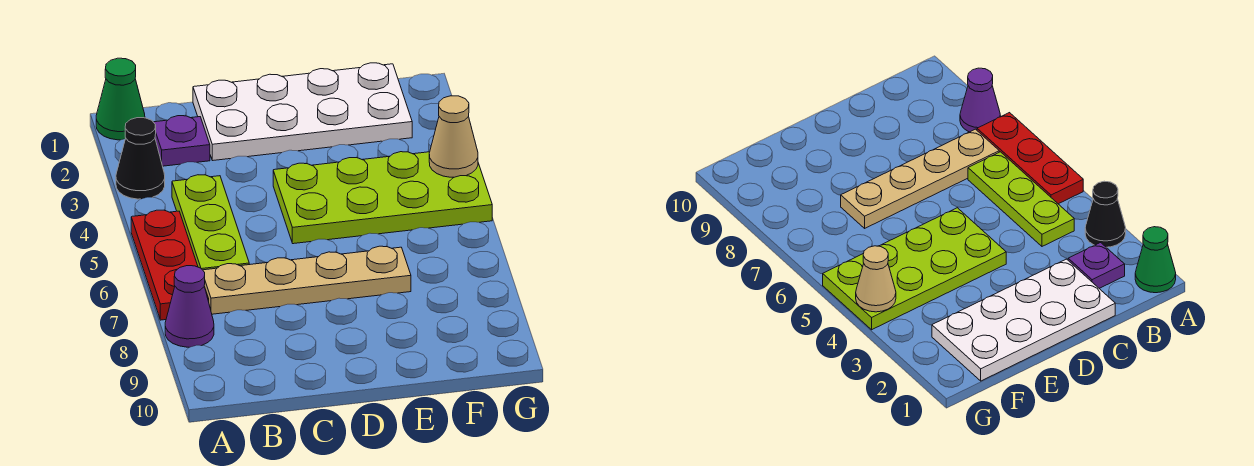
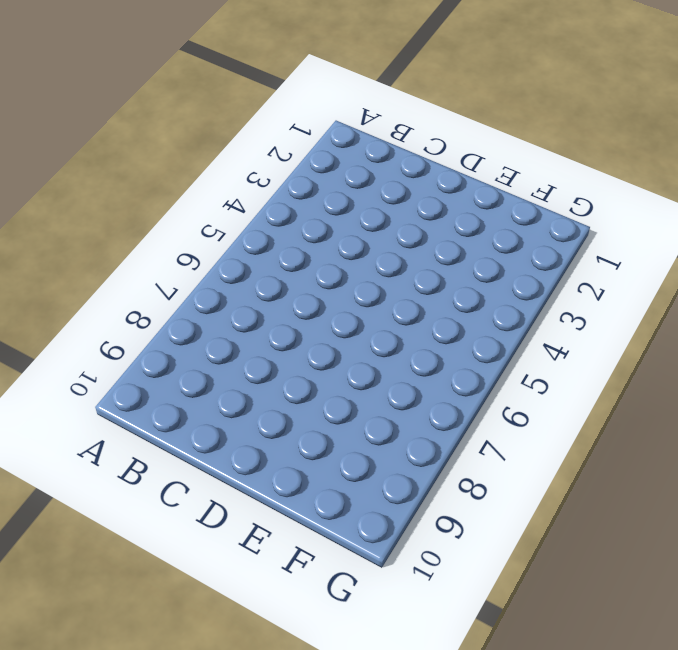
none -> green 1x1 cone [96,58,145,140]
none -> black 1x1 cone [116,118,165,199]

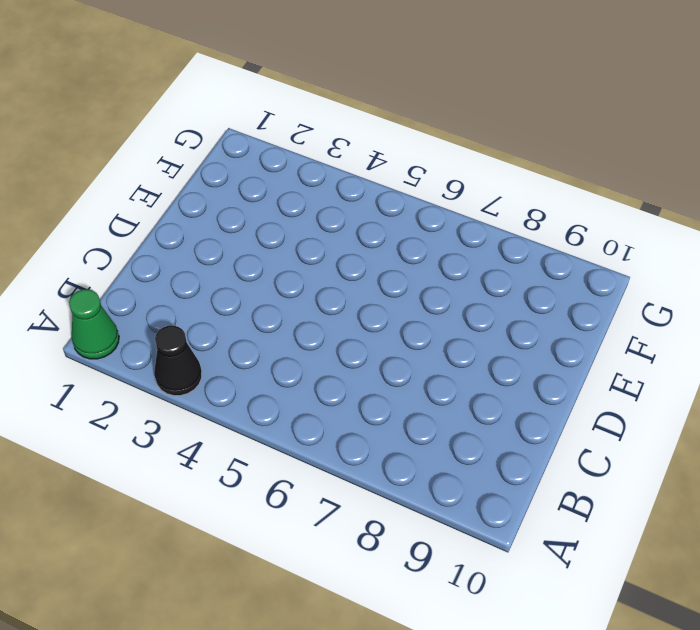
none -> red 1x3 plate [131,210,209,320]
none -> purple 1x1 cone [165,266,214,347]

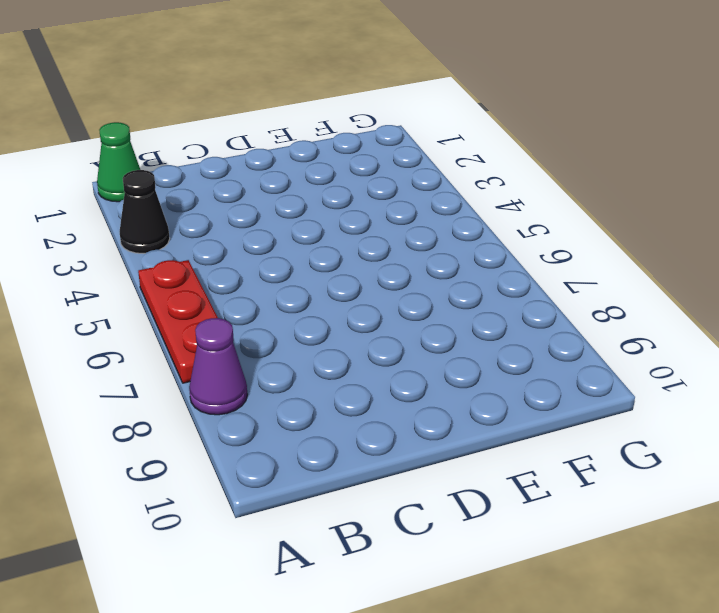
none -> purple 1x1 plate [154,116,210,166]
none -> lime 1x3 plate [172,175,249,270]

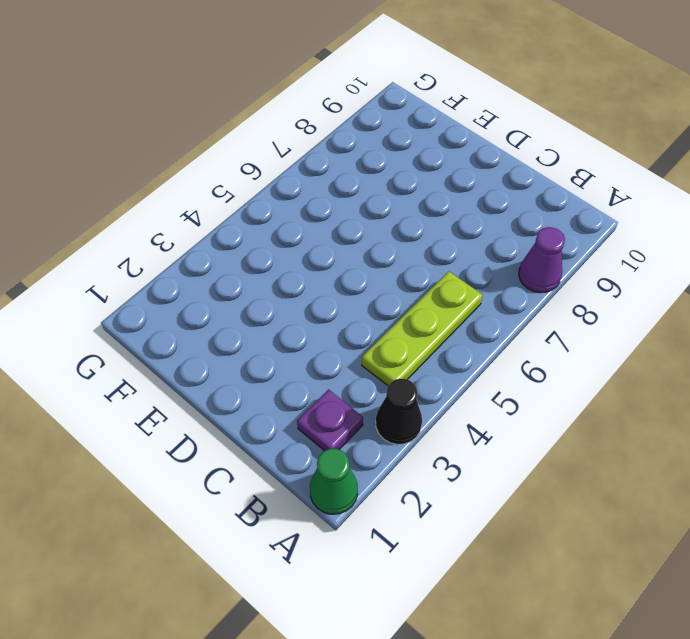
none -> red 1x3 plate [131,210,209,320]
none -> tan 1x4 plate [203,246,411,314]

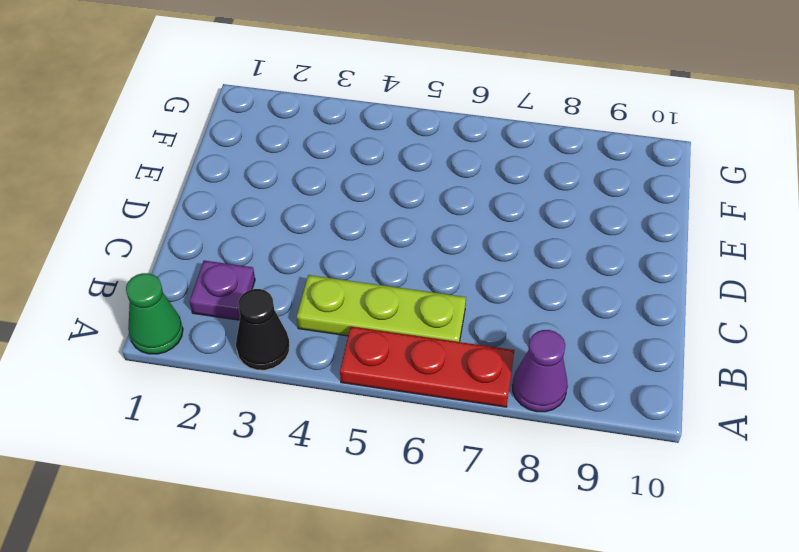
none -> tan 1x4 plate [203,246,411,314]
none -> white 2x4 plate [193,63,412,161]

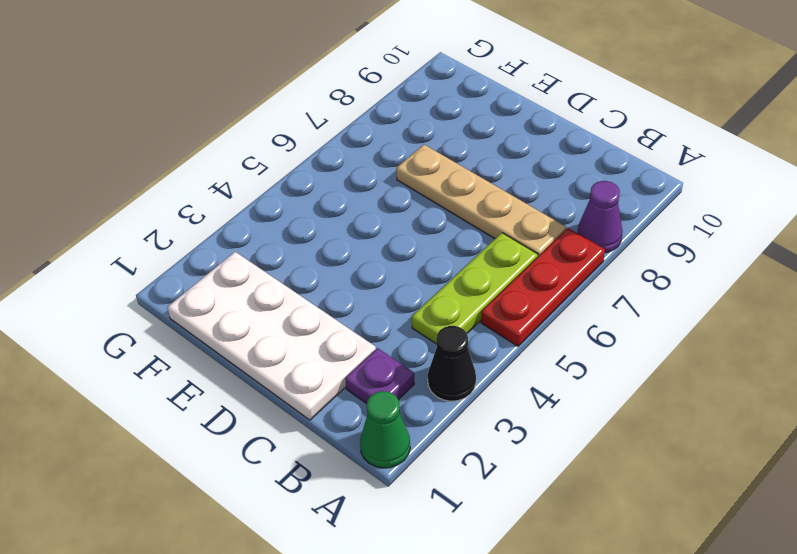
none -> lime 2x4 plate [273,152,492,244]
none -> tan 1x1 cone [429,96,478,177]

